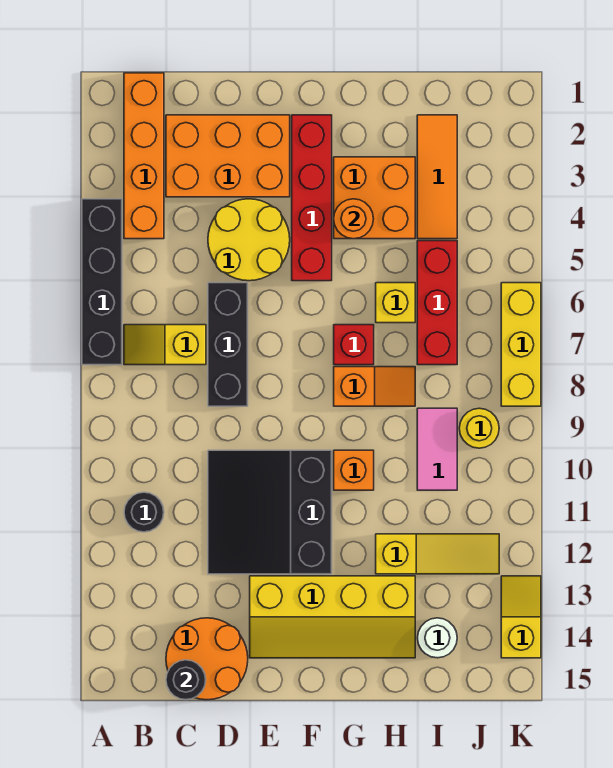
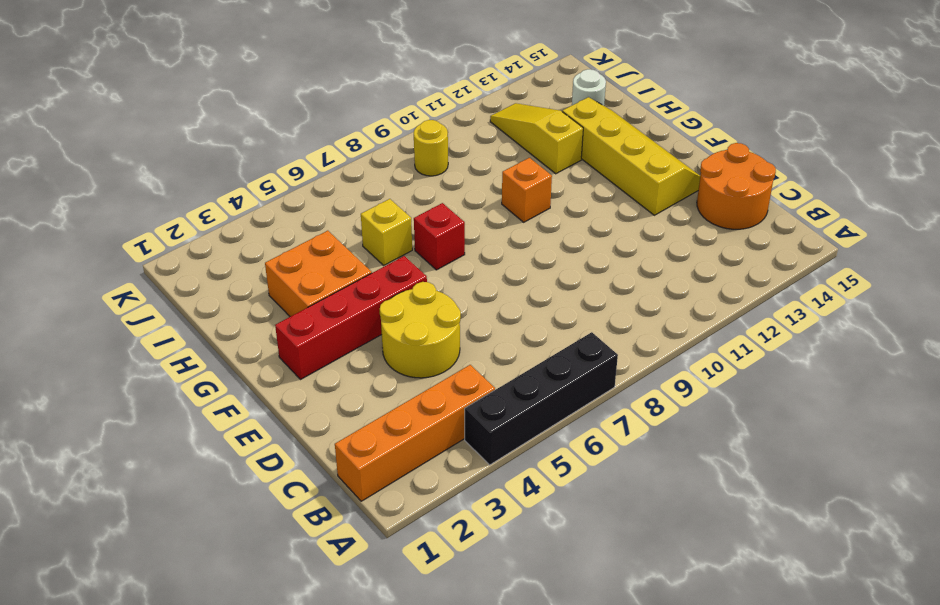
none -> yellow 1x2 slope [124,325,206,365]
none -> black 1x1 round brick [124,492,164,532]
none -> orange 2x3 brick [166,115,290,197]

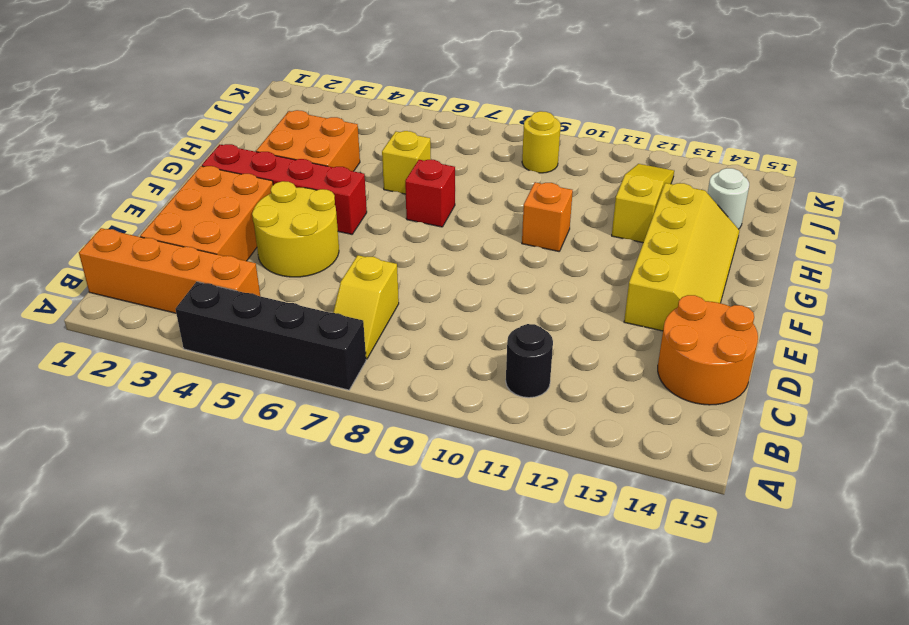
none -> black 1x3 brick [208,283,248,406]
none -> black 3x3 slope [208,450,332,574]
none -> orange 1x2 slope [334,367,415,406]

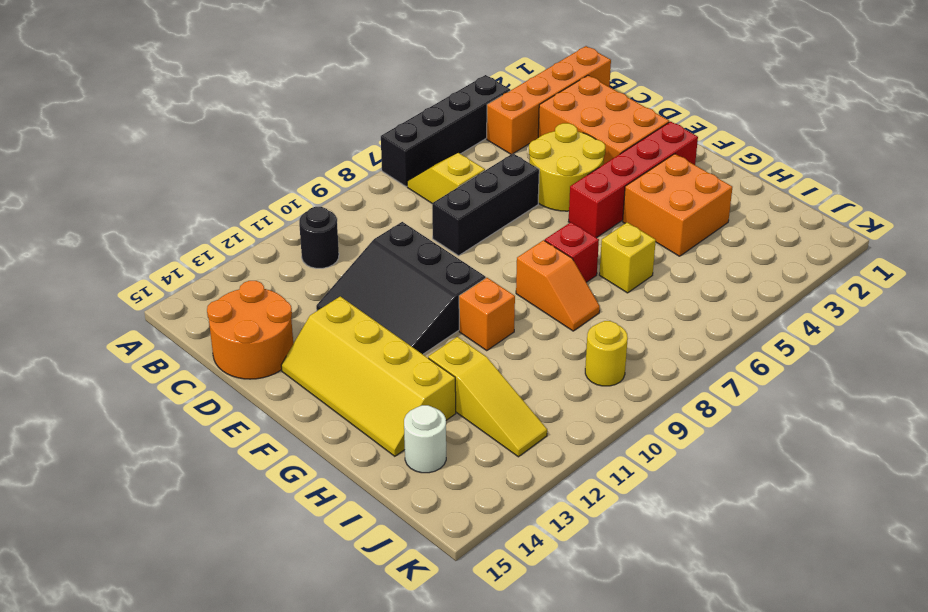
black 3x3 slope [316,222,486,354] -> black 3x3 slope turned to [208,450,332,574]
none -> orange 1x3 tile [417,115,457,239]
none -> red 1x3 brick [417,241,457,365]
none -> pink 1x2 tile [417,408,457,490]

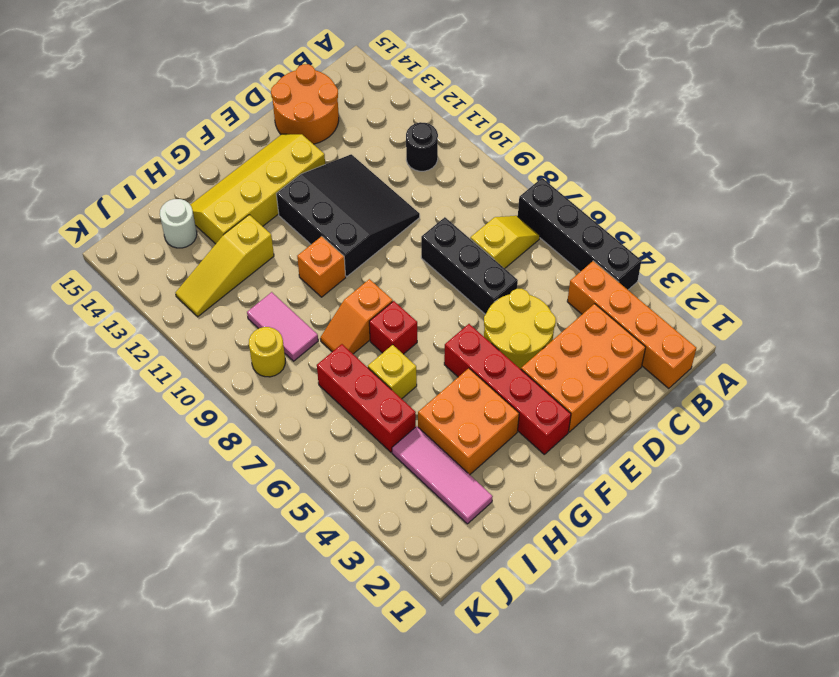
pink 1x3 tile [392,426,493,524] -> orange 1x3 tile [417,115,457,239]
none -> yellow 1x3 brick [501,283,541,406]
none -> yellow 1x2 slope [501,576,541,658]
none -> black 1x1 round brick [166,660,206,700]

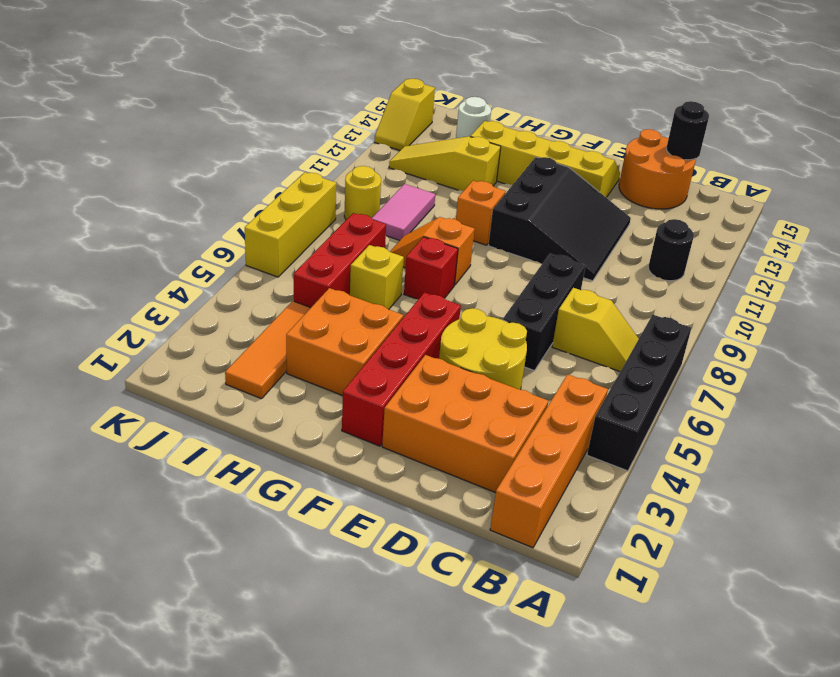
none -> orange 1x1 round brick [334,199,373,239]

